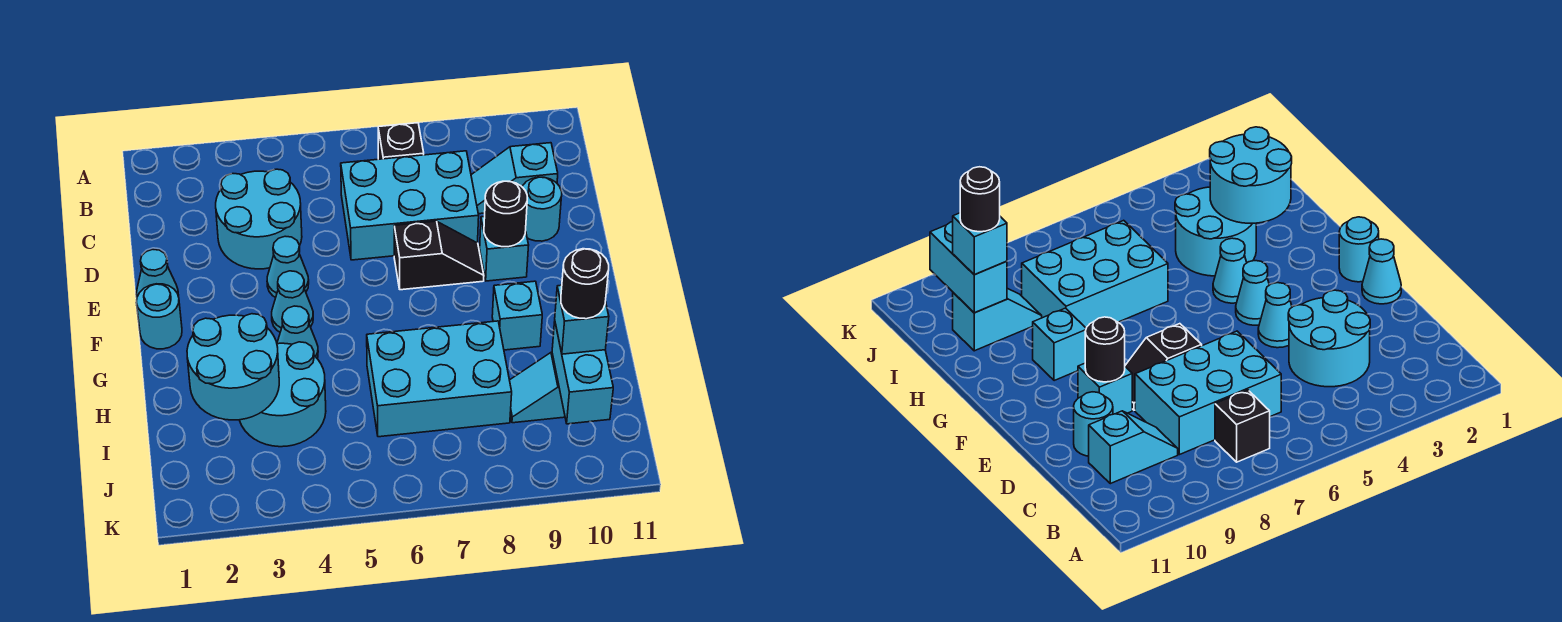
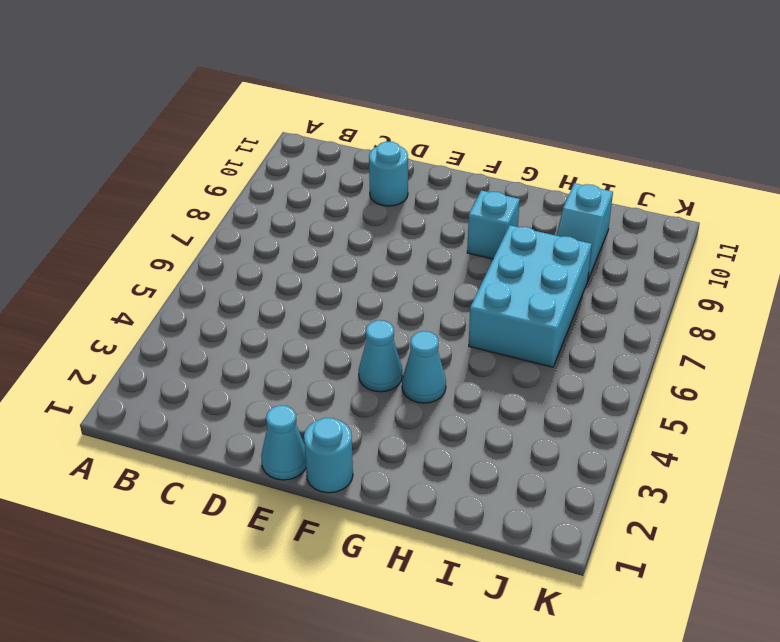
none -> black 1x1 brick [378,123,424,159]
none -> cyan 2x2 round brick [216,169,302,269]
none -> cyan 2x3 brick [341,151,479,260]

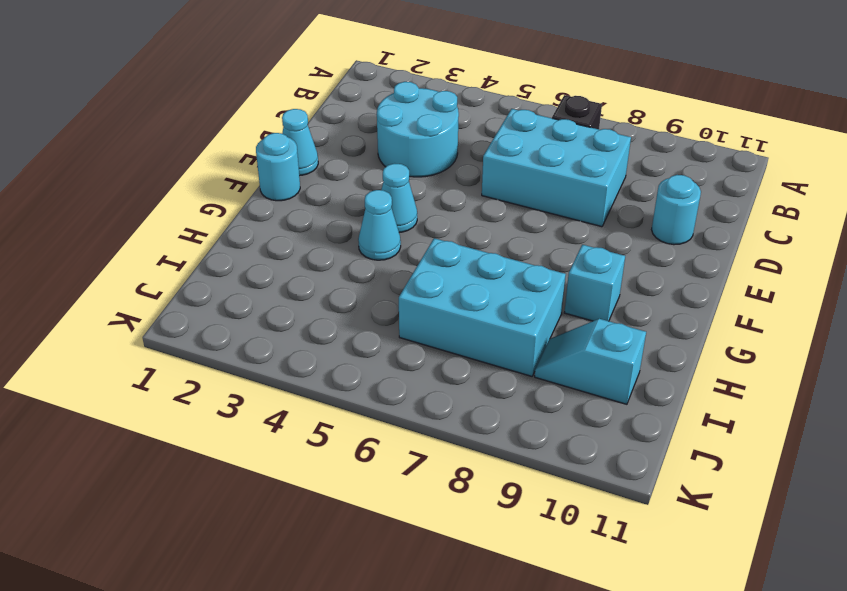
none -> cyan 1x2 slope [471,143,558,214]
none -> cyan 1x1 cone [267,236,309,298]
none -> black 1x2 slope [394,221,484,290]

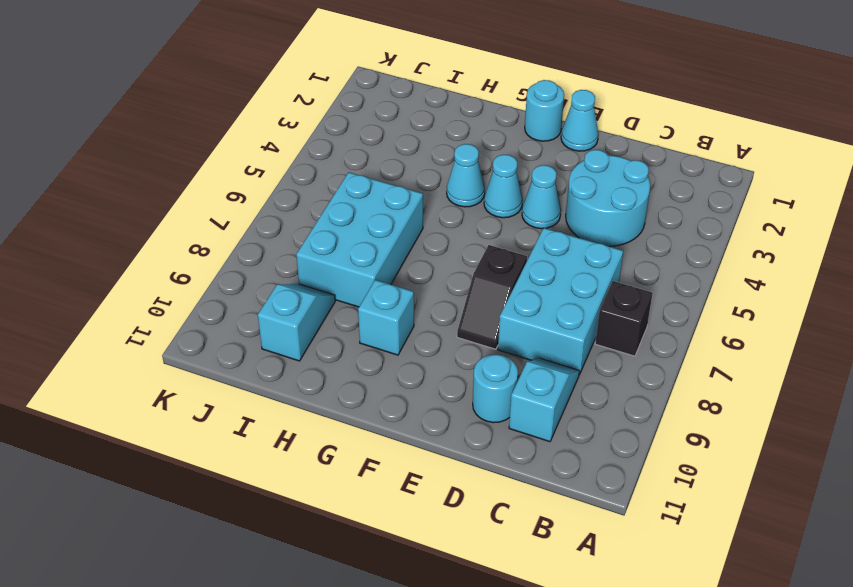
none -> cyan 1x1 brick [480,216,529,281]
none -> cyan 2x2 round brick [240,342,326,447]
none -> black 1x1 round brick [484,181,527,247]

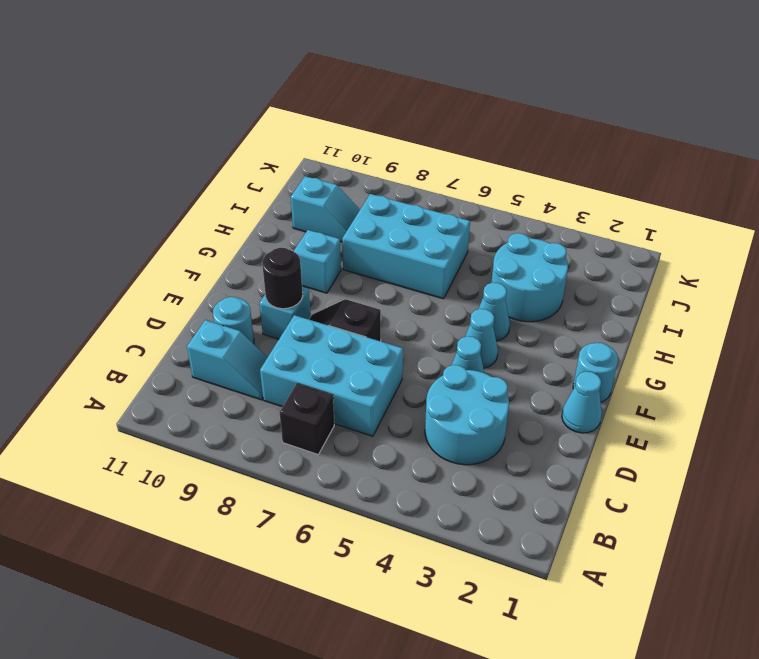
none -> cyan 2x2 round brick [187,314,279,420]
none -> cyan 1x2 brick [552,322,613,424]
none -> cyan 1x1 brick [555,285,609,354]

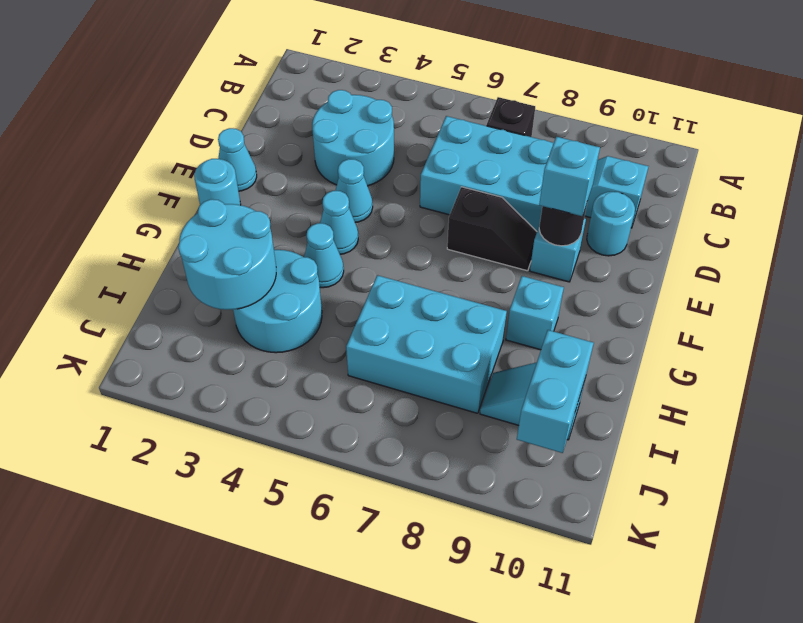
cyan 1x1 brick [539,137,600,216] -> cyan 1x1 brick moved to [555,285,609,354]
none -> black 1x1 round brick [561,249,609,319]

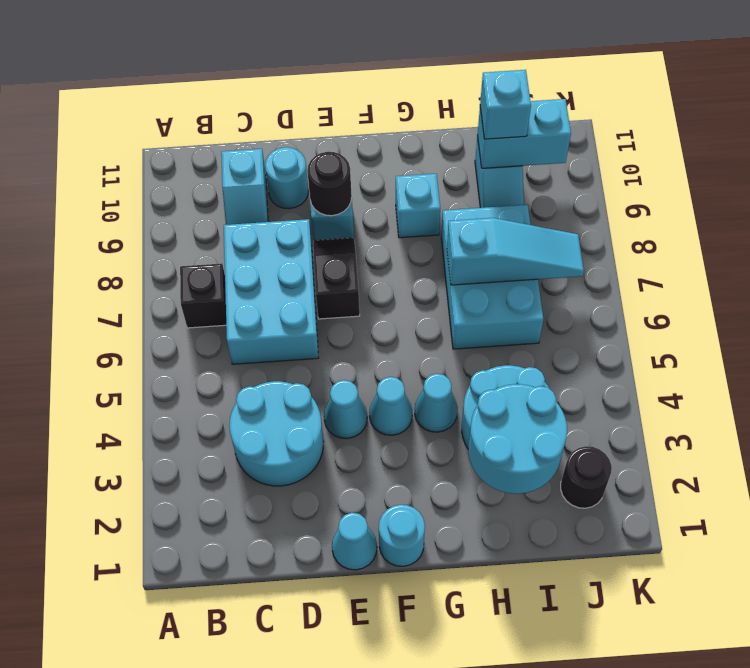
cyan 1x3 slope [447,218,584,285] -> none
black 1x1 round brick [561,446,612,508] -> black 1x1 round brick moved to [561,249,609,319]

